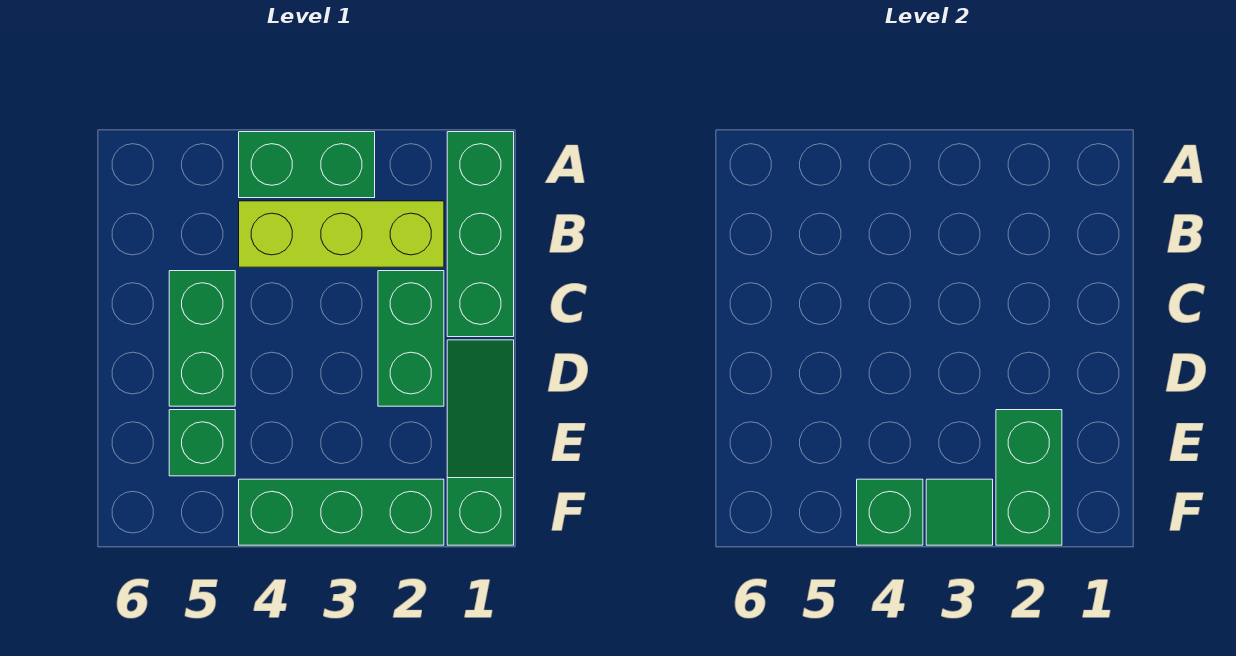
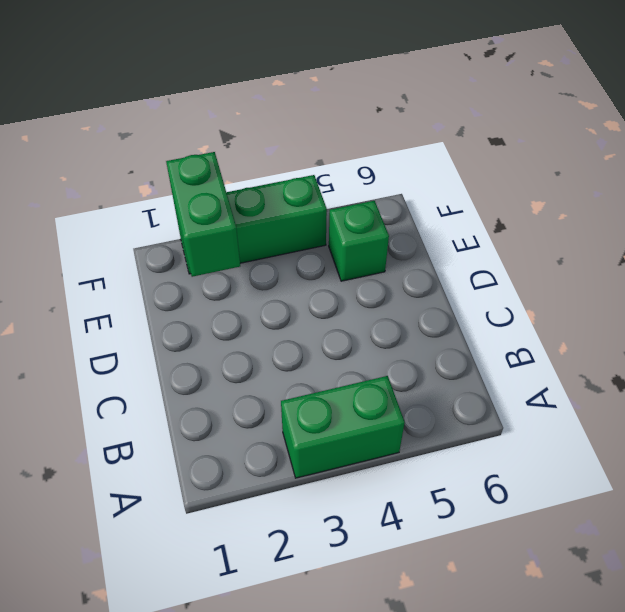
none -> green 1x3 brick [447,132,514,337]
none -> lime 1x3 brick [239,201,444,267]

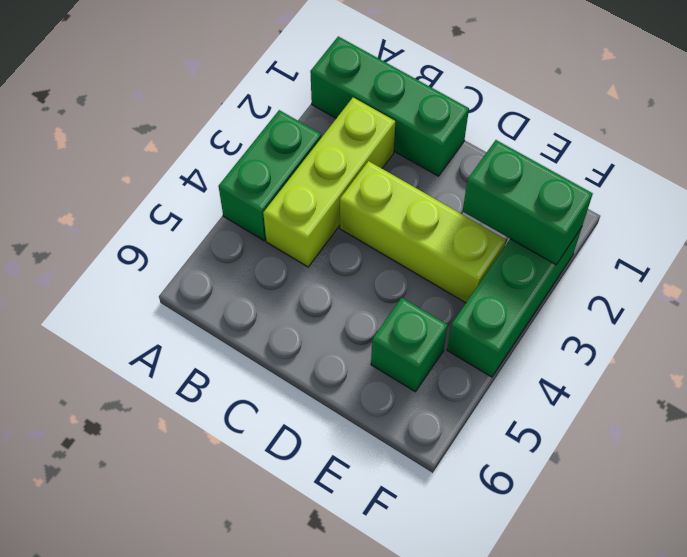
lime 1x3 brick [340,161,506,303] -> none
none -> green 1x2 brick [378,271,444,406]
none -> green 1x2 brick [169,271,235,406]

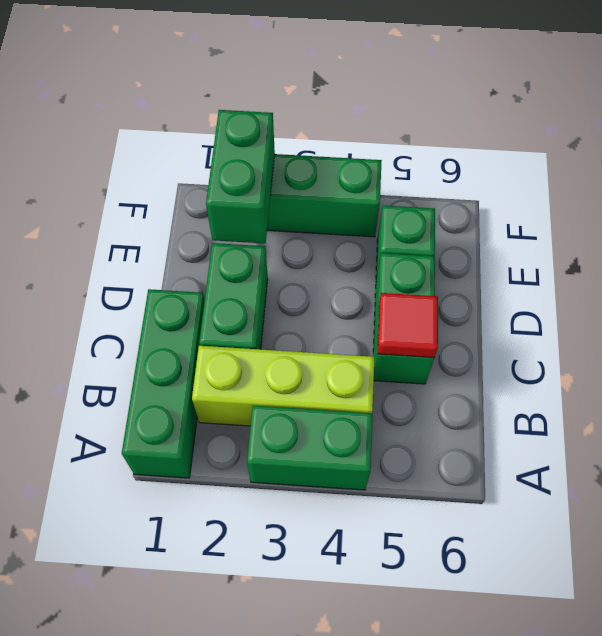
red 1x1 tile [378,293,438,358] -> none
none -> green 1x3 slope [447,340,514,545]
none -> green 1x1 tile [926,479,993,545]

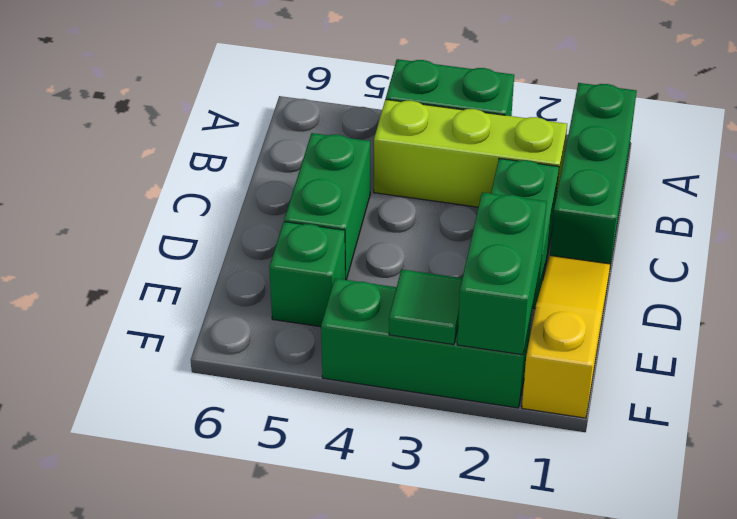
yellow 1x3 slope [522,255,610,418] -> green 1x3 slope [447,340,514,545]
none -> green 1x1 brick [857,479,923,545]

